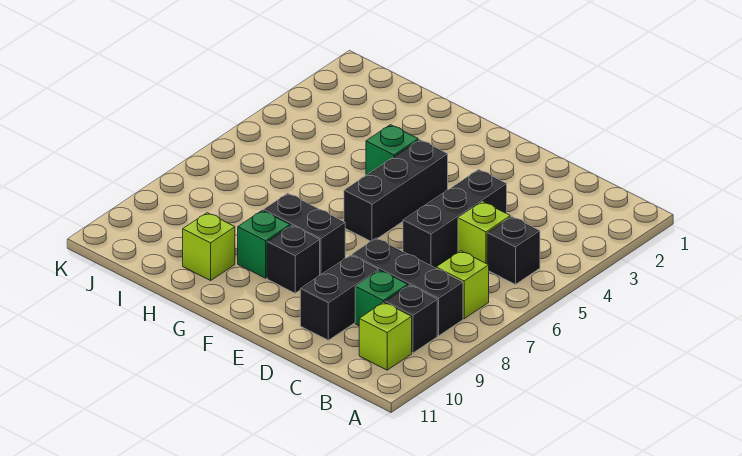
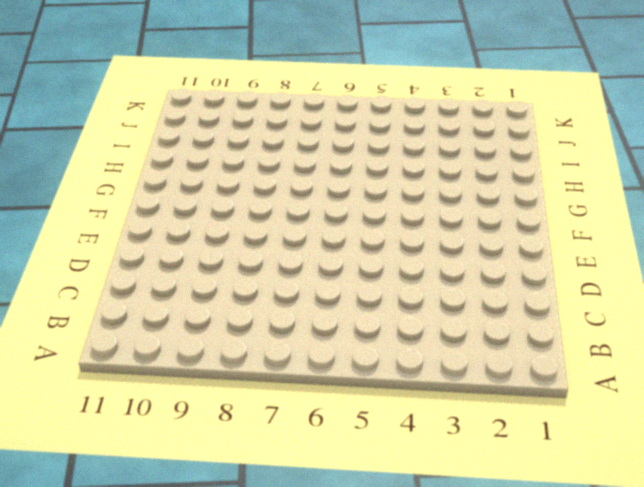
none -> black 1x1 brick [487,217,540,284]
none -> lime 1x1 brick [436,251,489,319]
none -> black 1x3 brick [352,238,463,336]

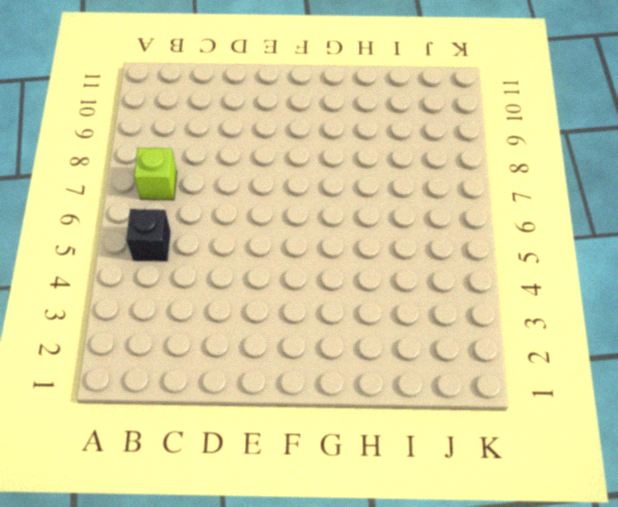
none -> black 1x3 brick [352,238,463,336]
none -> black 1x1 brick [385,285,437,353]
none -> lime 1x1 brick [359,302,412,370]

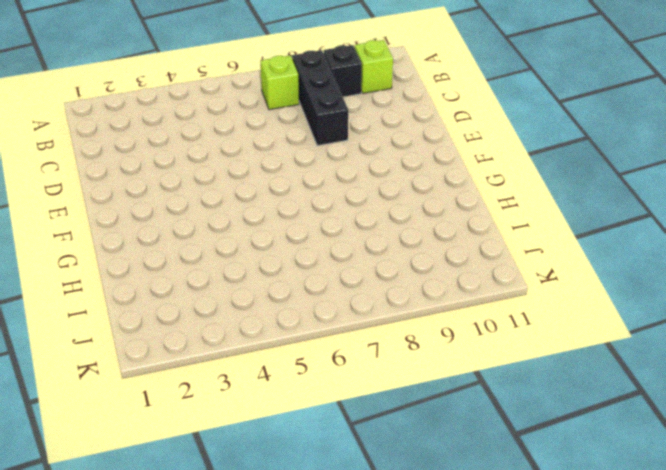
none -> black 1x1 brick [487,217,540,284]
none -> lime 1x1 brick [458,202,510,264]
none -> green 1x1 brick [355,270,408,326]

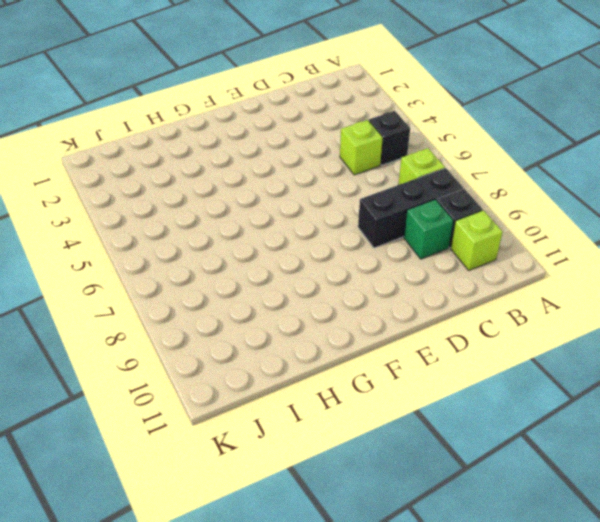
none -> black 1x3 brick [403,169,507,268]
none -> black 1x2 brick [300,255,378,340]
none -> black 1x3 brick [344,140,448,241]

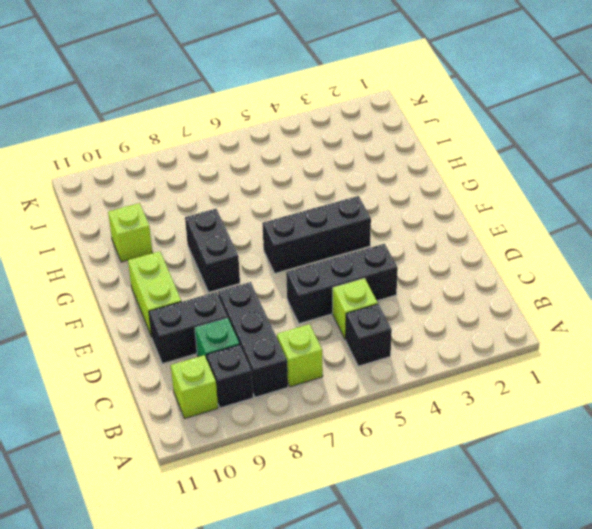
lime 1x2 brick [128,251,181,337] -> none
none -> black 1x1 brick [267,225,320,293]
none -> green 1x1 brick [366,125,418,175]
none -> green 1x1 brick [238,210,290,278]

